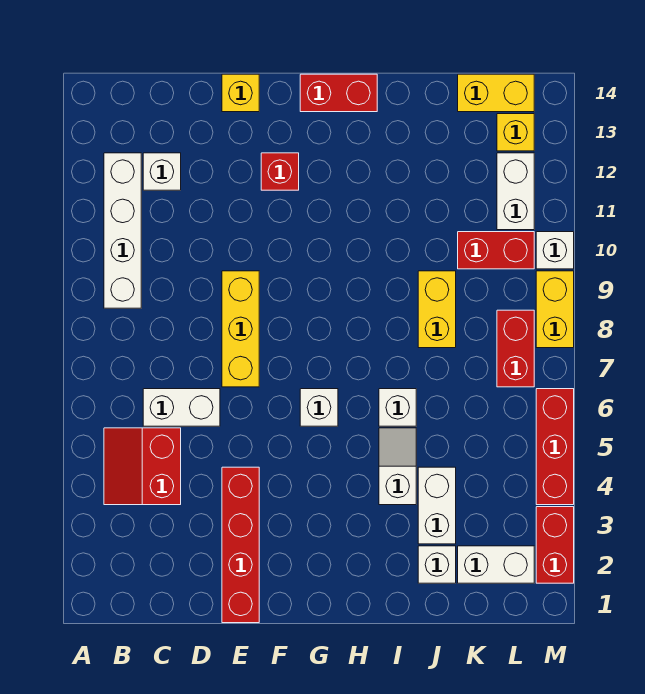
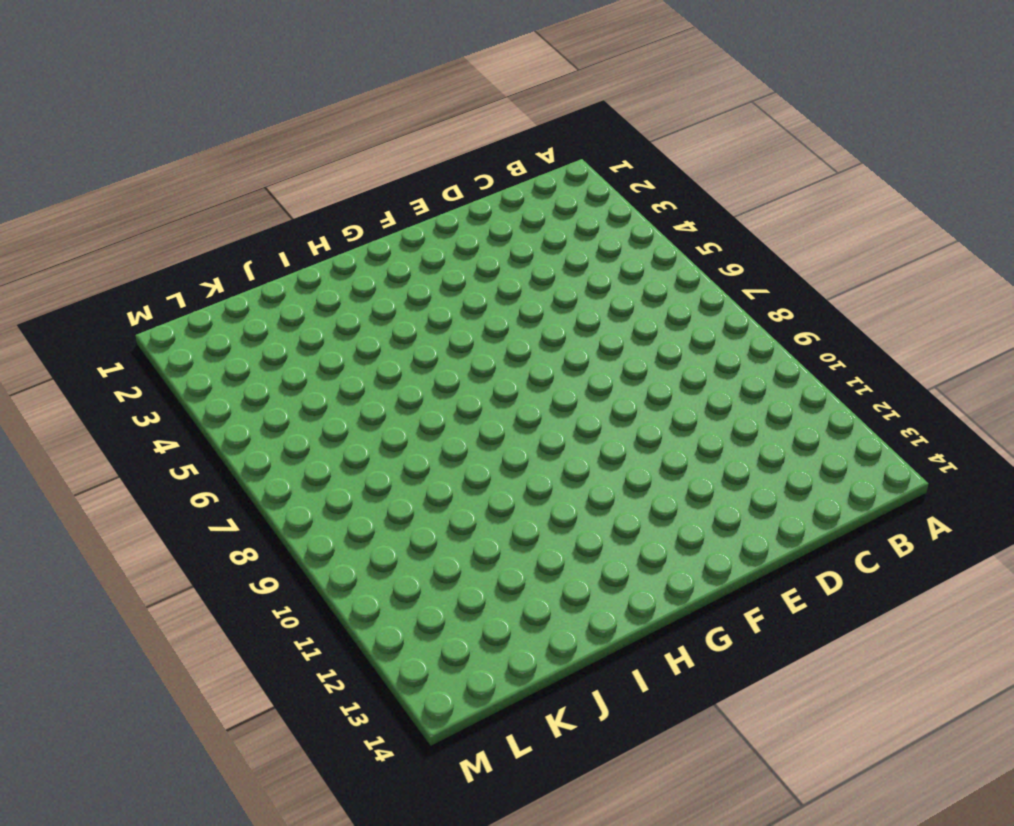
none -> red 2x2 slope [104,428,181,505]
none -> white 1x4 brick [104,153,141,308]
none -> white 1x2 brick [143,389,220,426]

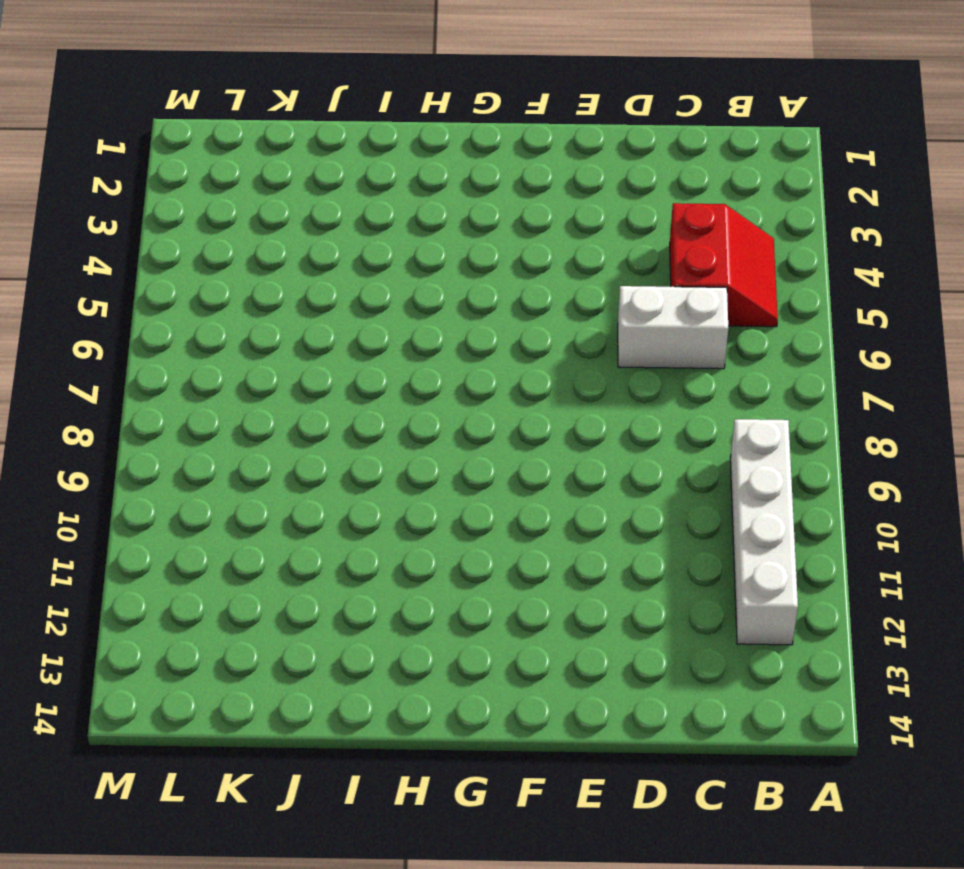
none -> white 1x1 brick [143,153,181,190]
none -> red 1x4 brick [222,467,259,623]
none -> yellow 1x3 brick [222,271,259,387]

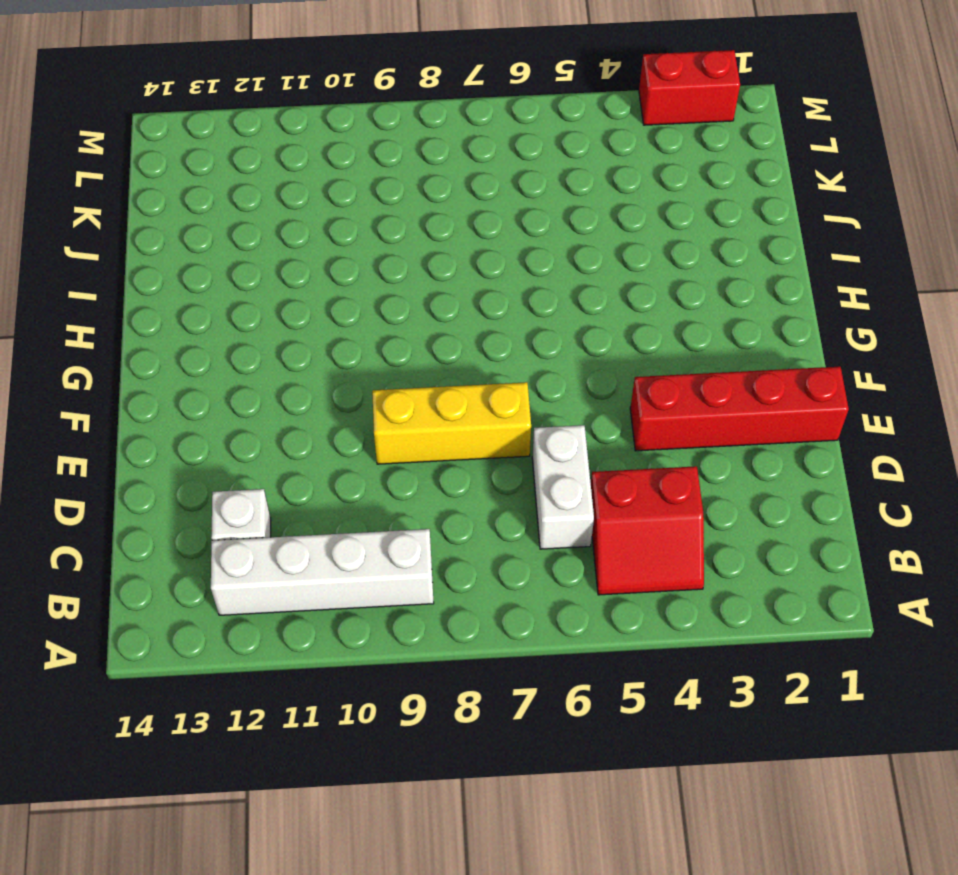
none -> yellow 1x1 brick [222,74,259,112]
none -> red 1x1 brick [261,153,299,190]
none -> white 1x1 brick [300,389,338,426]

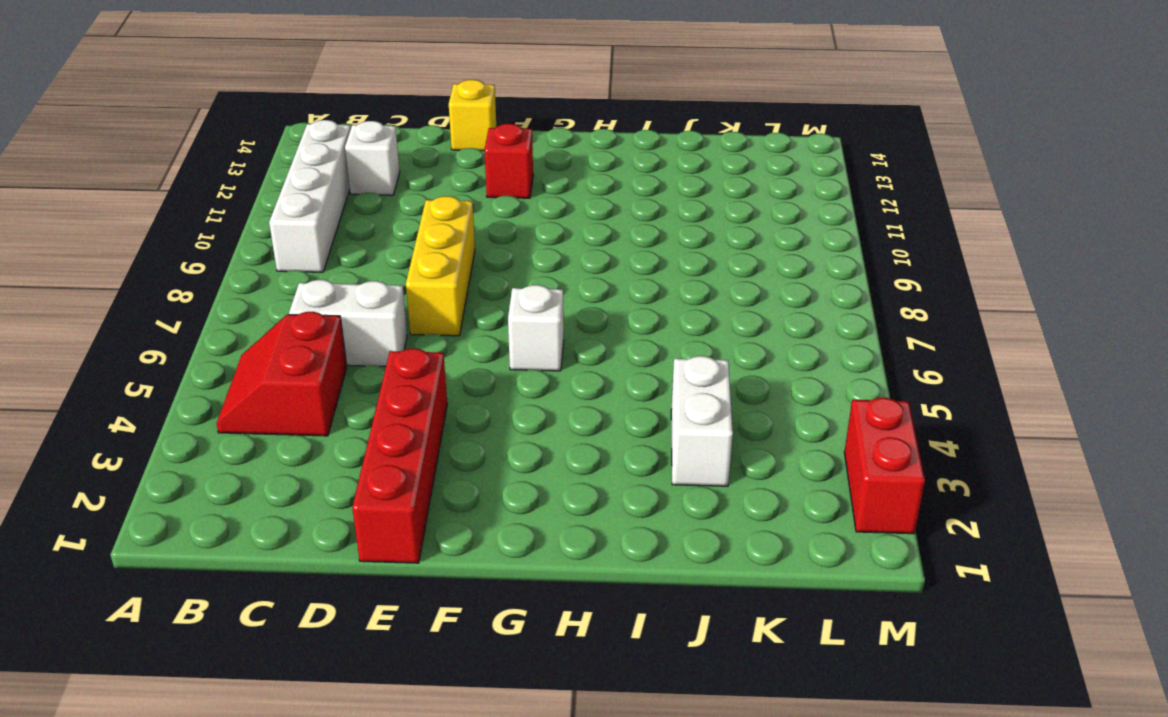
none -> red 1x2 brick [300,74,377,112]
none -> white 1x2 slope [379,428,416,505]
none -> white 1x1 brick [379,389,416,426]

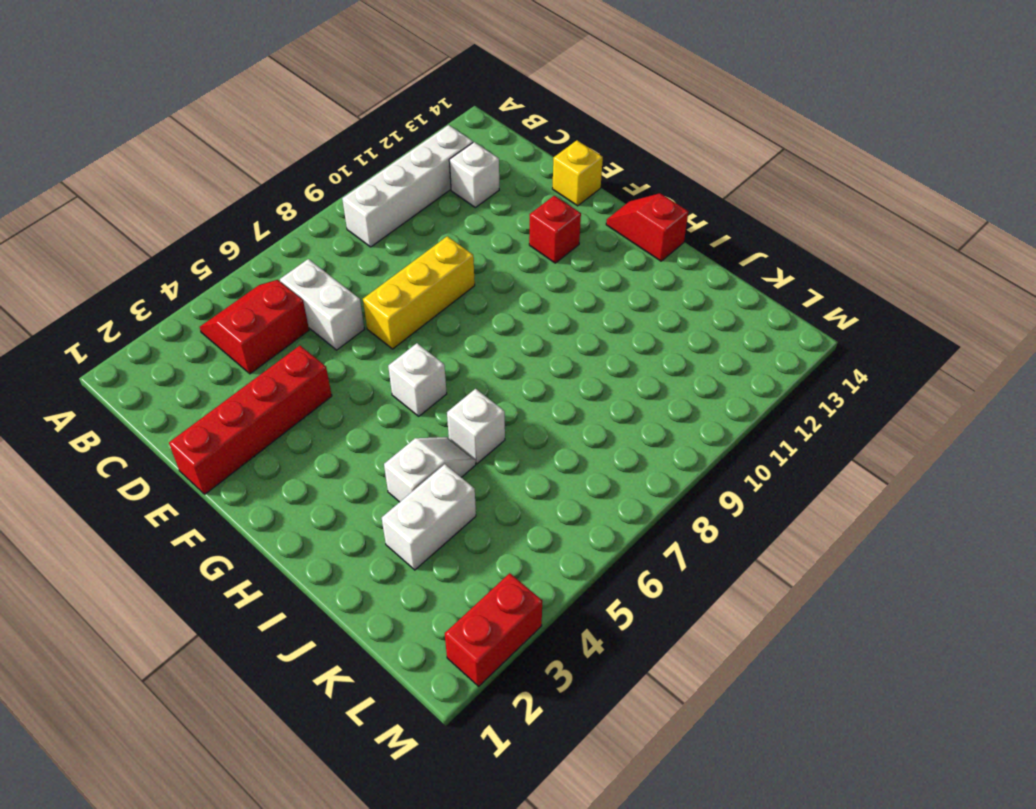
red 1x2 slope [606,193,688,261] -> red 1x2 brick [300,74,377,112]
none -> white 1x1 brick [418,546,456,583]
none -> yellow 1x2 brick [418,271,456,348]
none -> white 1x2 brick [458,546,534,583]

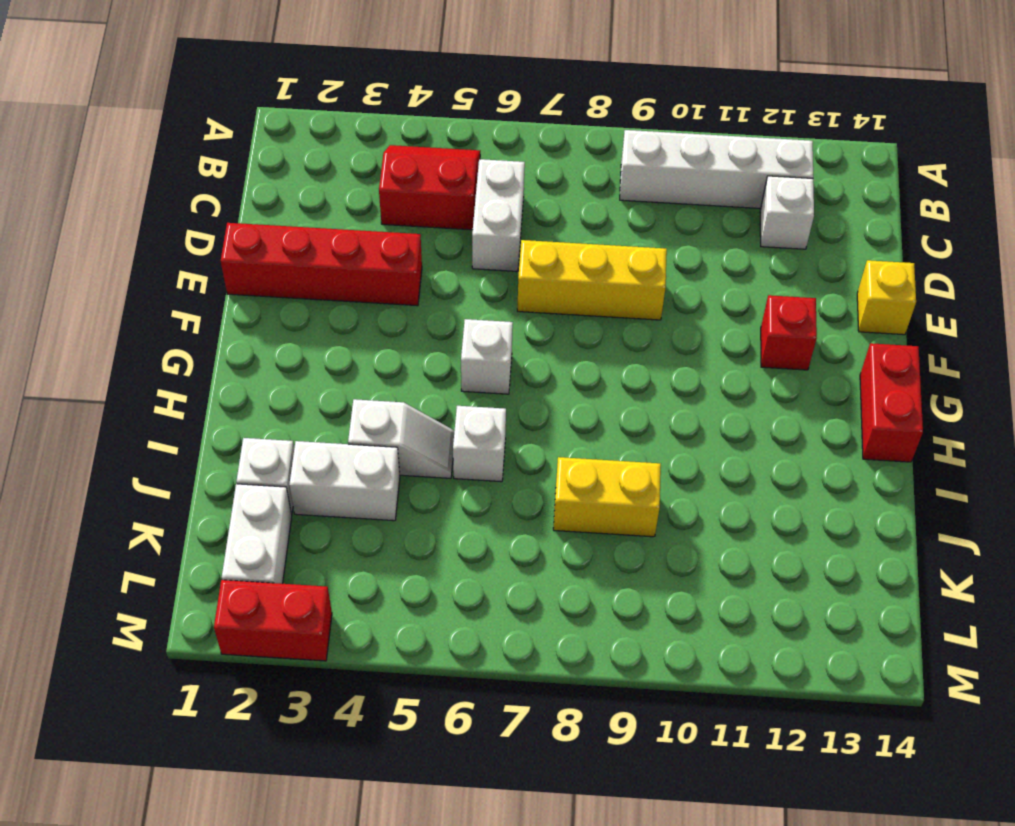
none -> red 1x2 brick [458,232,534,269]
none -> yellow 1x2 brick [458,74,534,112]
none -> red 1x2 brick [497,310,534,387]

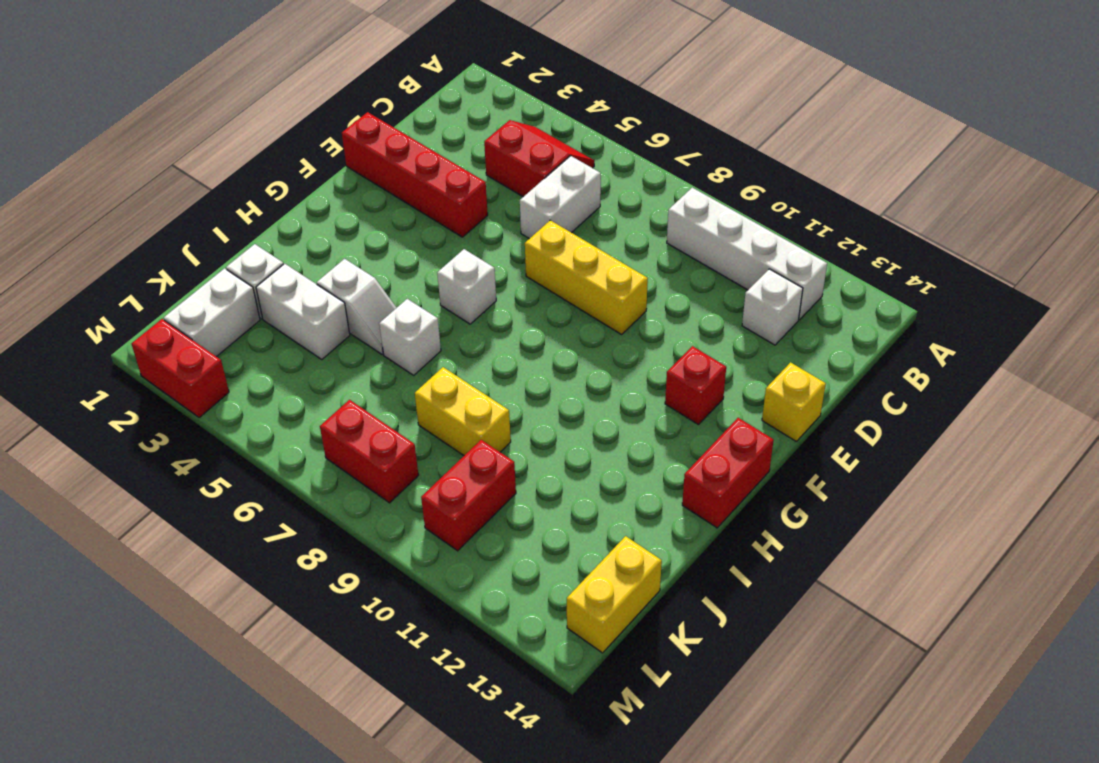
none -> white 1x2 brick [497,153,534,230]
none -> yellow 1x1 brick [497,114,534,151]
none -> red 1x3 brick [536,389,574,505]

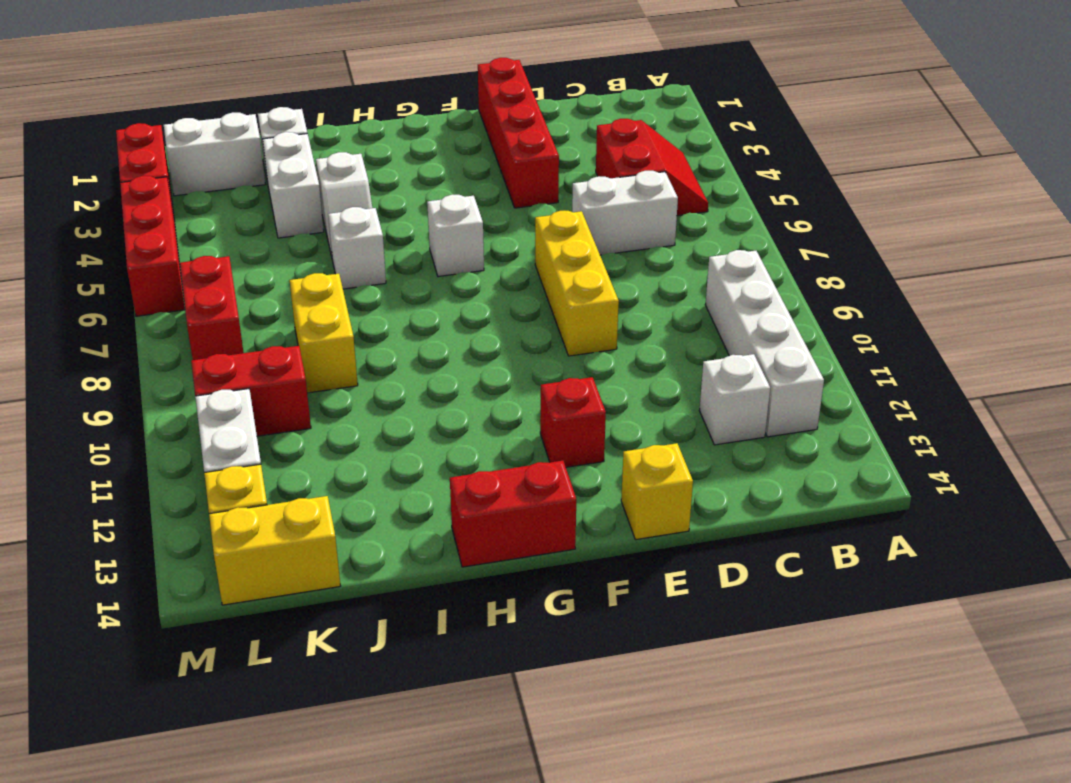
none -> yellow 1x2 brick [536,271,574,348]
none -> white 1x1 brick [536,232,574,269]

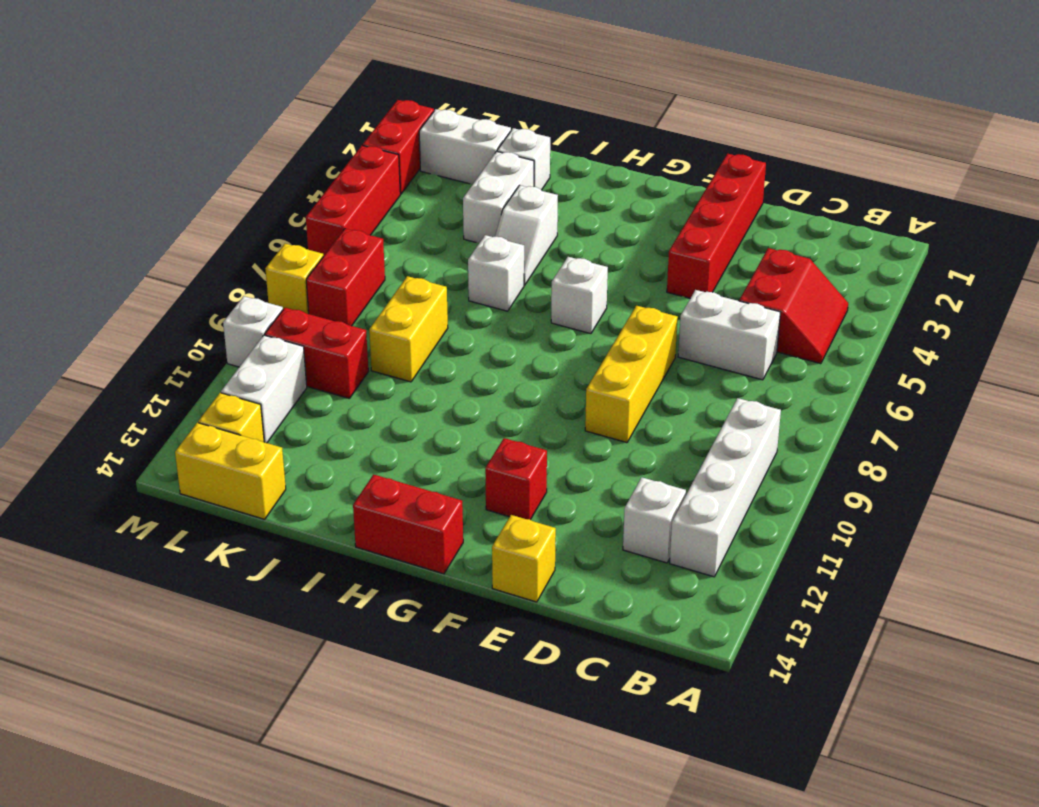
yellow 1x1 brick [265,244,323,314] -> yellow 1x2 brick [536,271,574,348]

